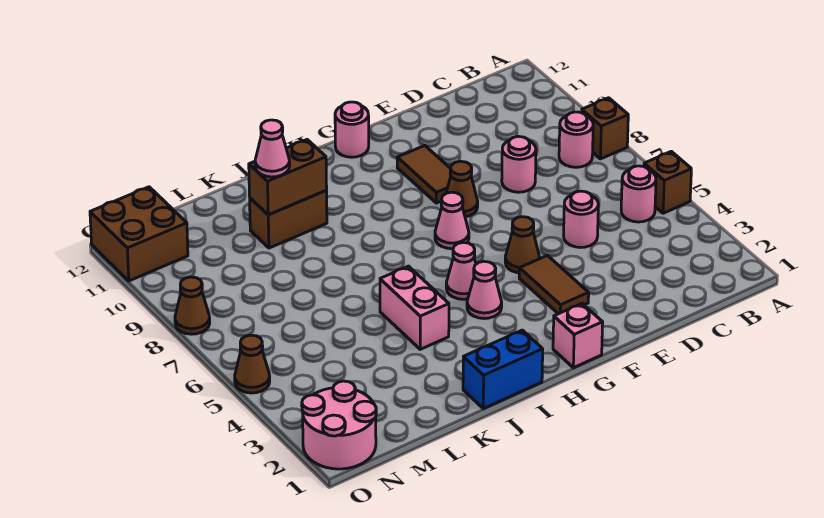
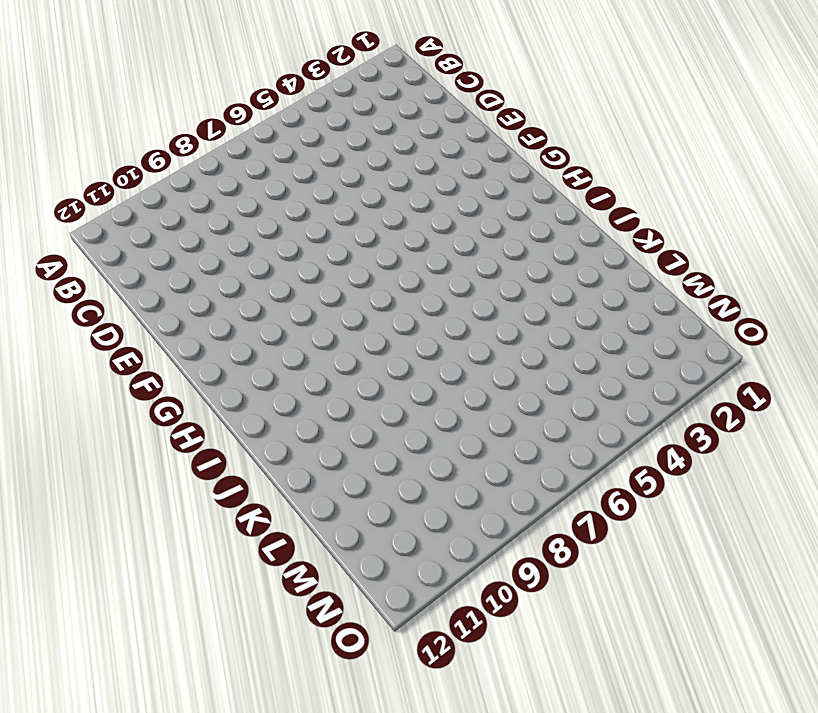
none -> brown 1x1 brick [644,151,691,213]
none -> brown 1x1 brick [582,98,628,159]
none -> pink 1x1 round brick [621,166,656,222]

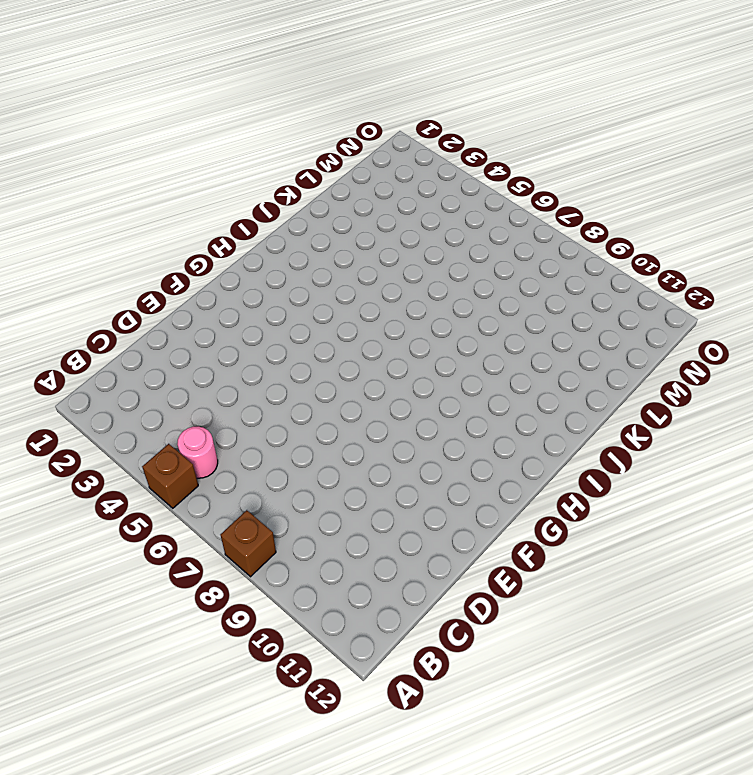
none -> pink 1x1 round brick [559,112,593,167]
none -> pink 1x1 round brick [564,191,598,248]
none -> pink 1x1 round brick [502,136,536,192]

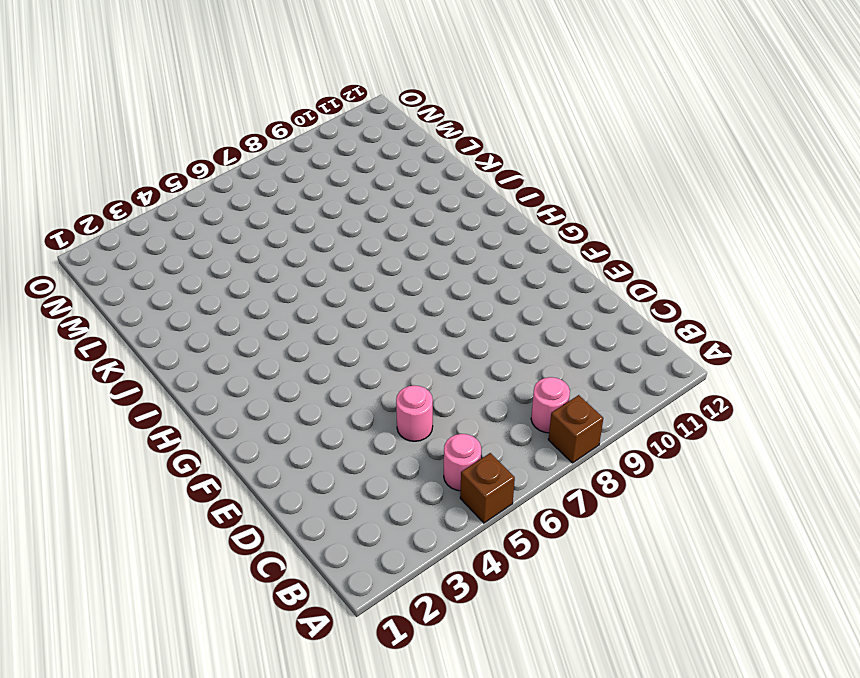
none -> pink 1x1 round brick [502,136,536,192]
none -> brown 1x2 tile [519,255,589,314]
none -> brown 1x1 cone [505,217,540,273]

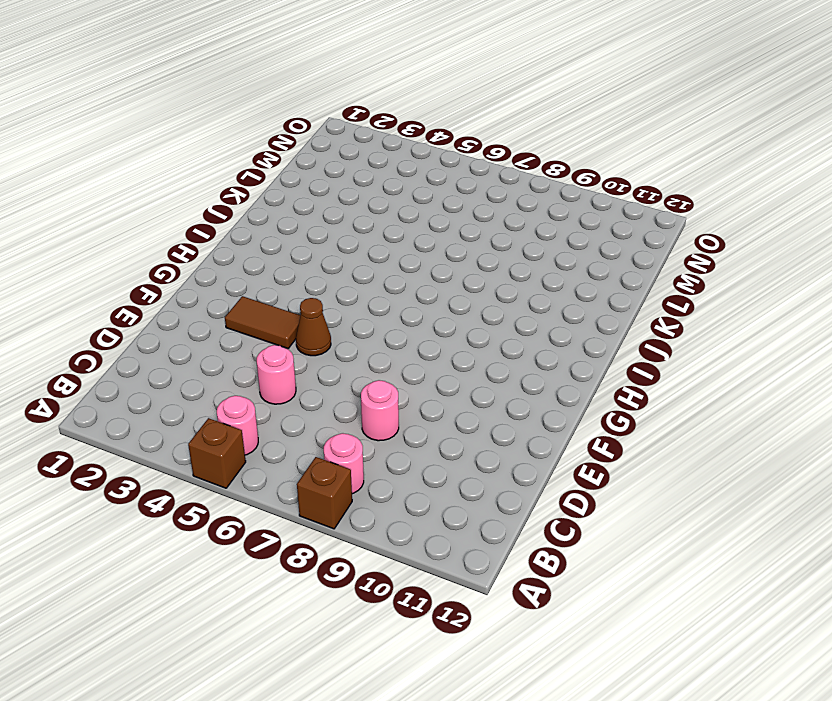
none -> brown 1x1 cone [446,161,478,217]
none -> brown 1x2 tile [397,146,451,203]
none -> pink 1x1 brick [553,304,603,368]

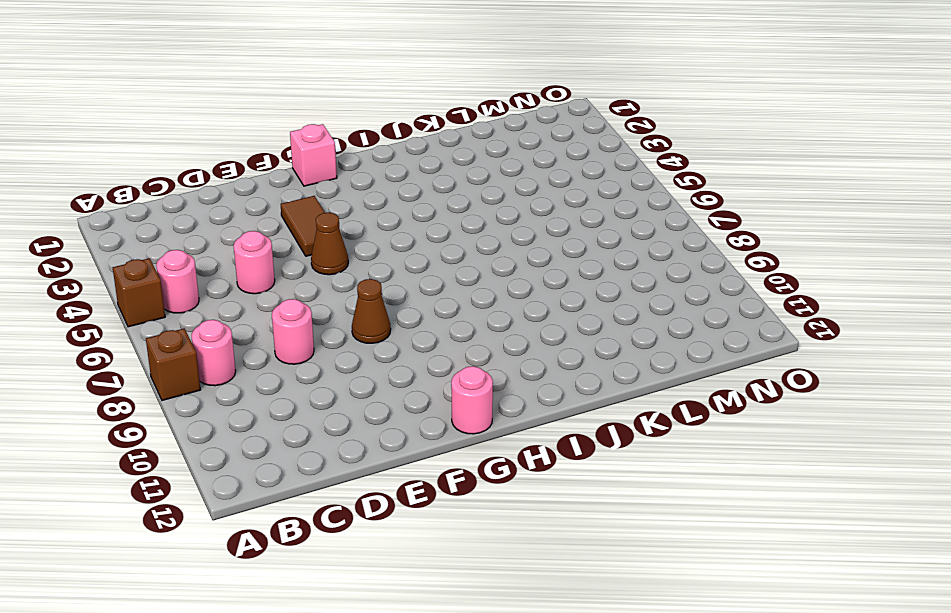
none -> brown 1x2 tile [397,146,451,203]
none -> pink 1x1 cone [435,192,469,249]
none -> pink 1x1 cone [467,261,502,319]

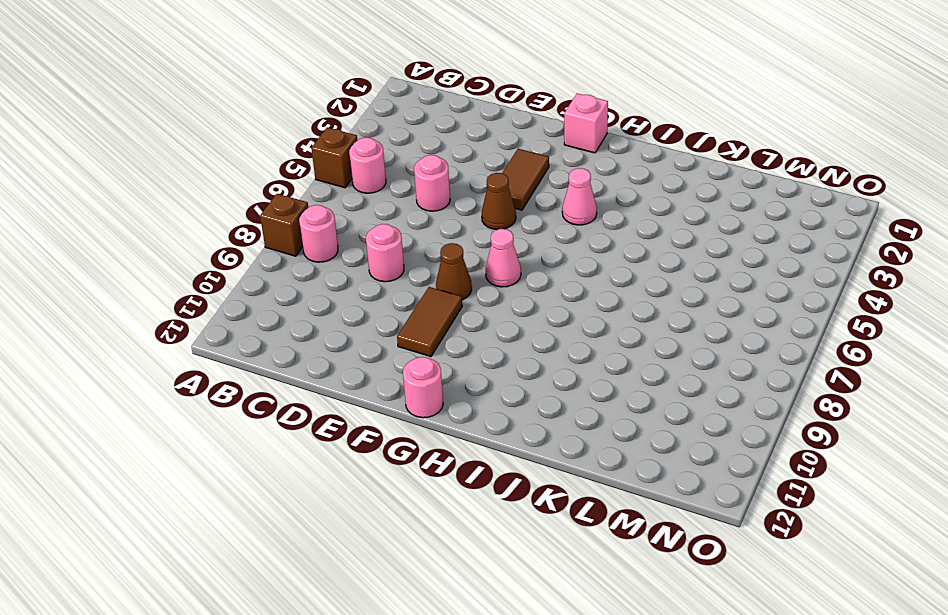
none -> pink 1x1 cone [446,243,476,299]
none -> blue 1x2 brick [463,330,543,409]
none -> pink 1x2 brick [380,266,449,349]

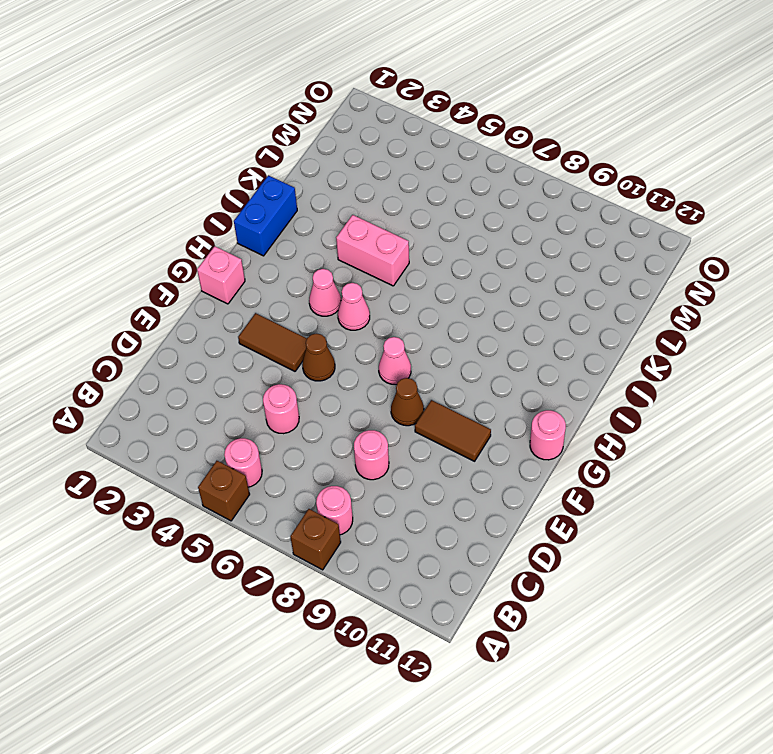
none -> brown 1x2 brick [250,190,327,248]
none -> pink 2x2 round brick [302,381,376,469]
none -> brown 2x2 brick [90,187,188,281]

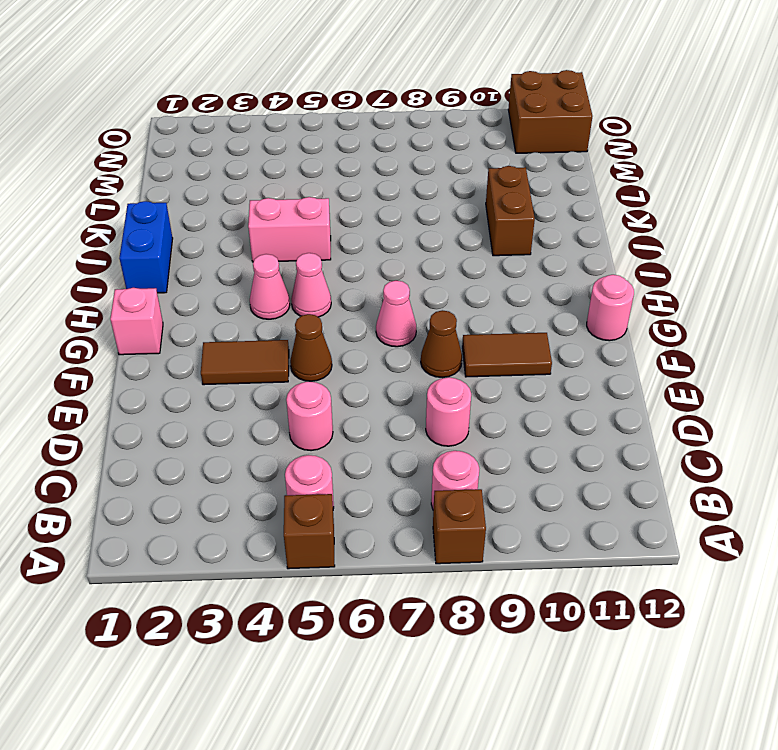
none -> pink 2x2 round brick [302,381,376,469]
none -> brown 1x1 cone [235,335,270,393]
none -> brown 1x1 cone [175,277,210,334]

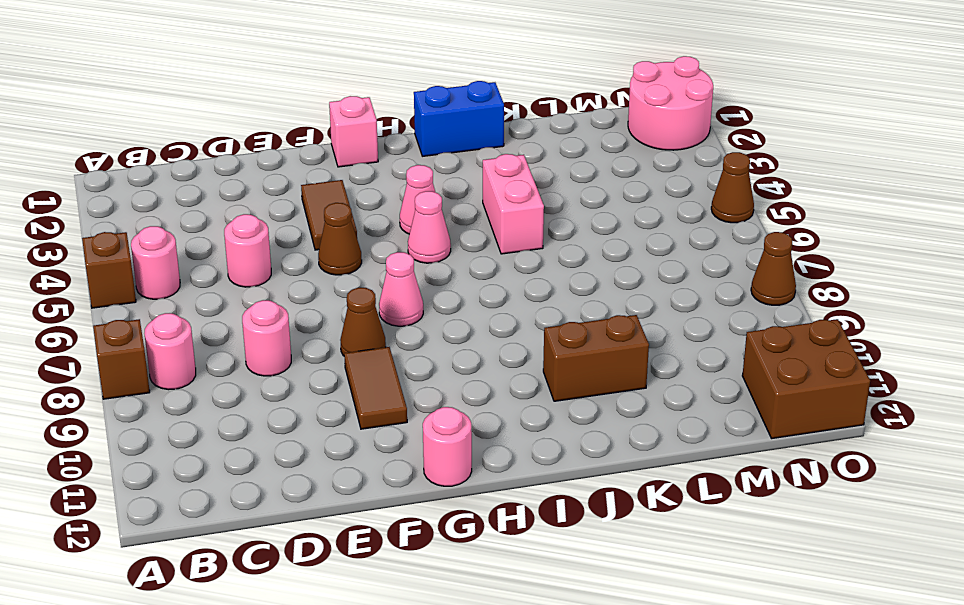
none -> brown 1x2 brick [249,140,327,215]
none -> pink 1x1 cone [255,120,290,177]

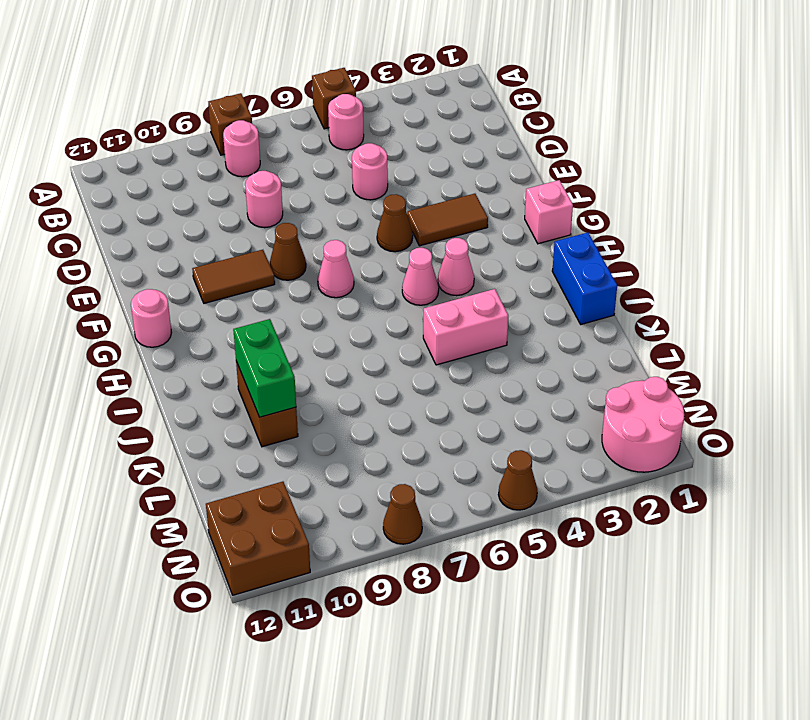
green 1x2 brick [233,319,296,417] -> brown 1x2 brick [249,140,327,215]
none -> pink 1x1 cone [255,120,290,177]

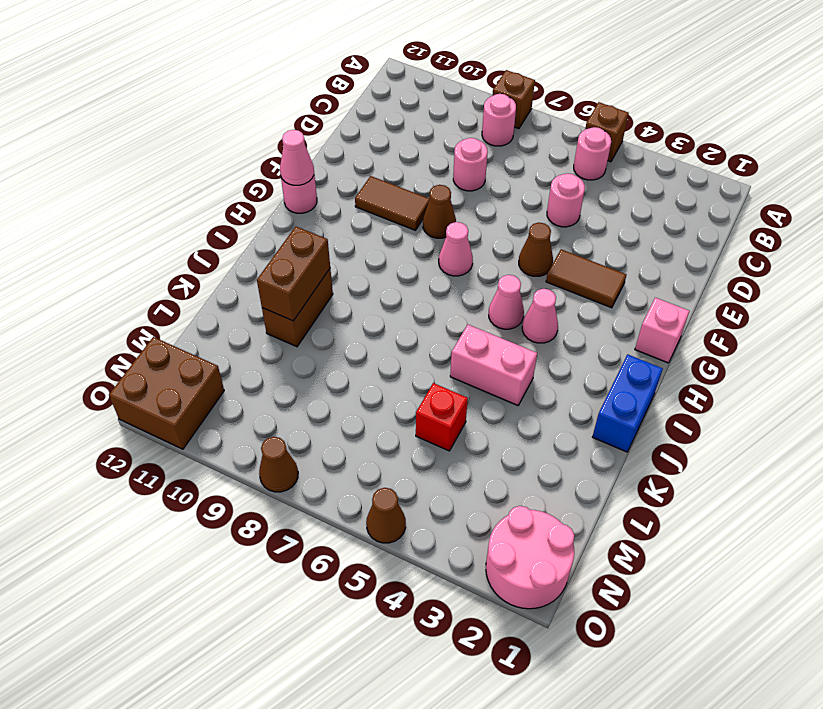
pink 1x1 cone [280,130,314,185] -> pink 1x1 cone moved to [255,120,290,177]
red 1x1 brick [416,383,468,451] -> none

